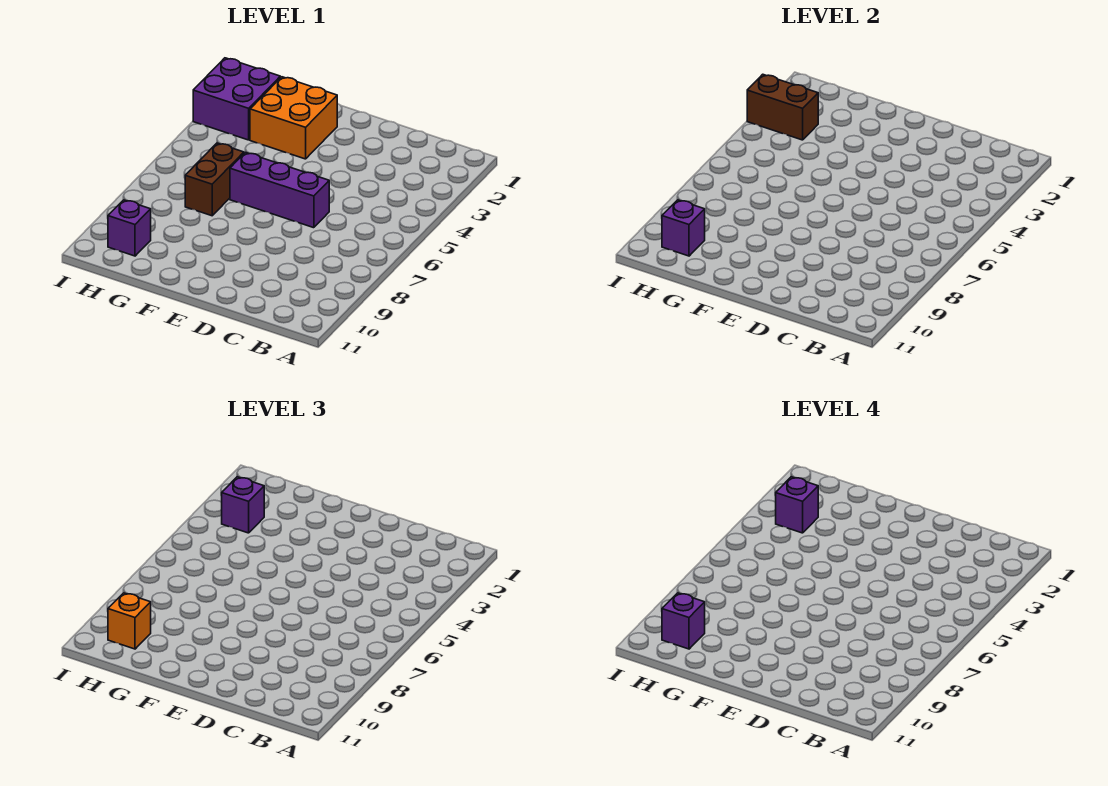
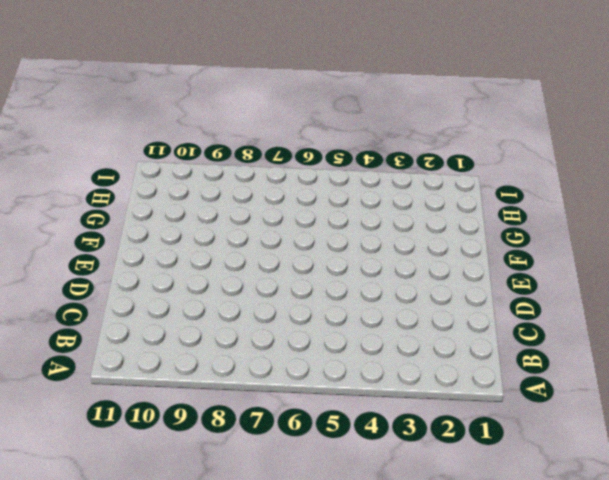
none -> purple 1x3 brick [230,152,329,228]
none -> orange 2x2 brick [250,77,337,159]

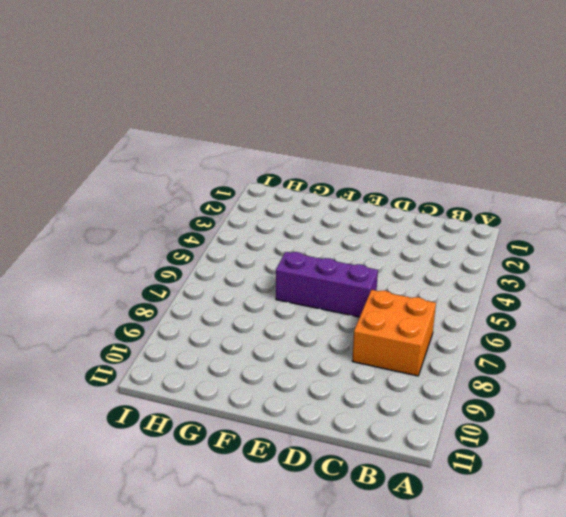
orange 2x2 brick [352,290,436,376] -> orange 2x2 brick moved to [250,77,337,159]
none -> brown 1x2 brick [185,143,244,216]
none -> purple 2x2 brick [193,58,280,140]

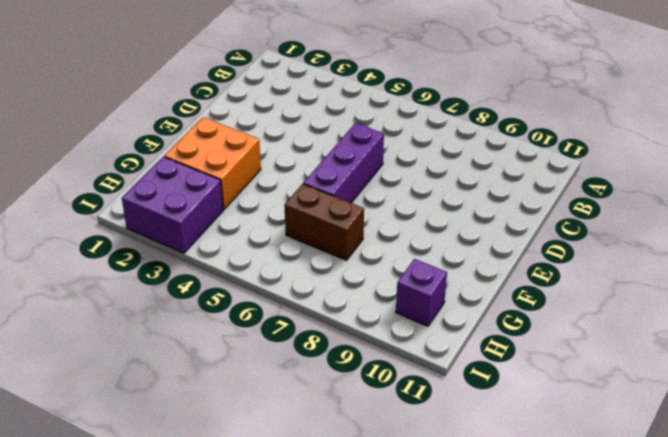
none -> brown 1x2 brick [747,74,818,140]
none -> purple 1x1 brick [662,200,705,256]

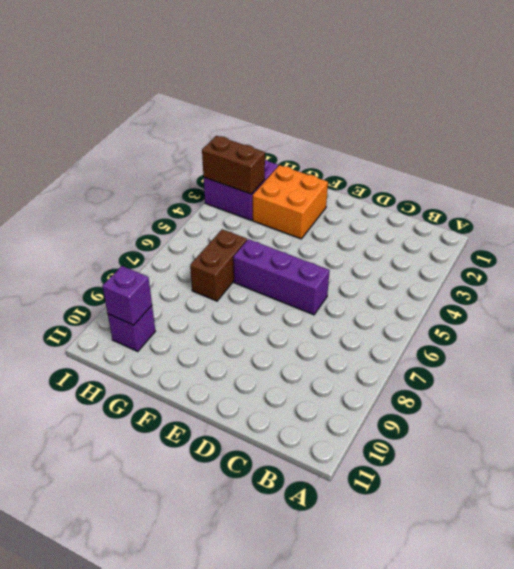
none -> purple 1x1 brick [222,477,264,533]
none -> orange 1x1 brick [108,593,151,649]

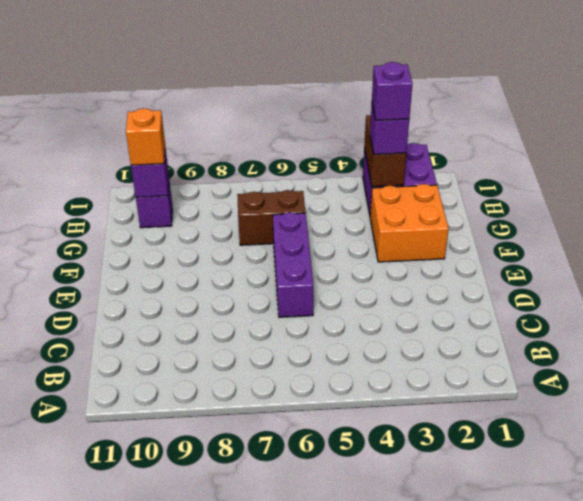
none -> purple 1x1 brick [662,593,705,649]

